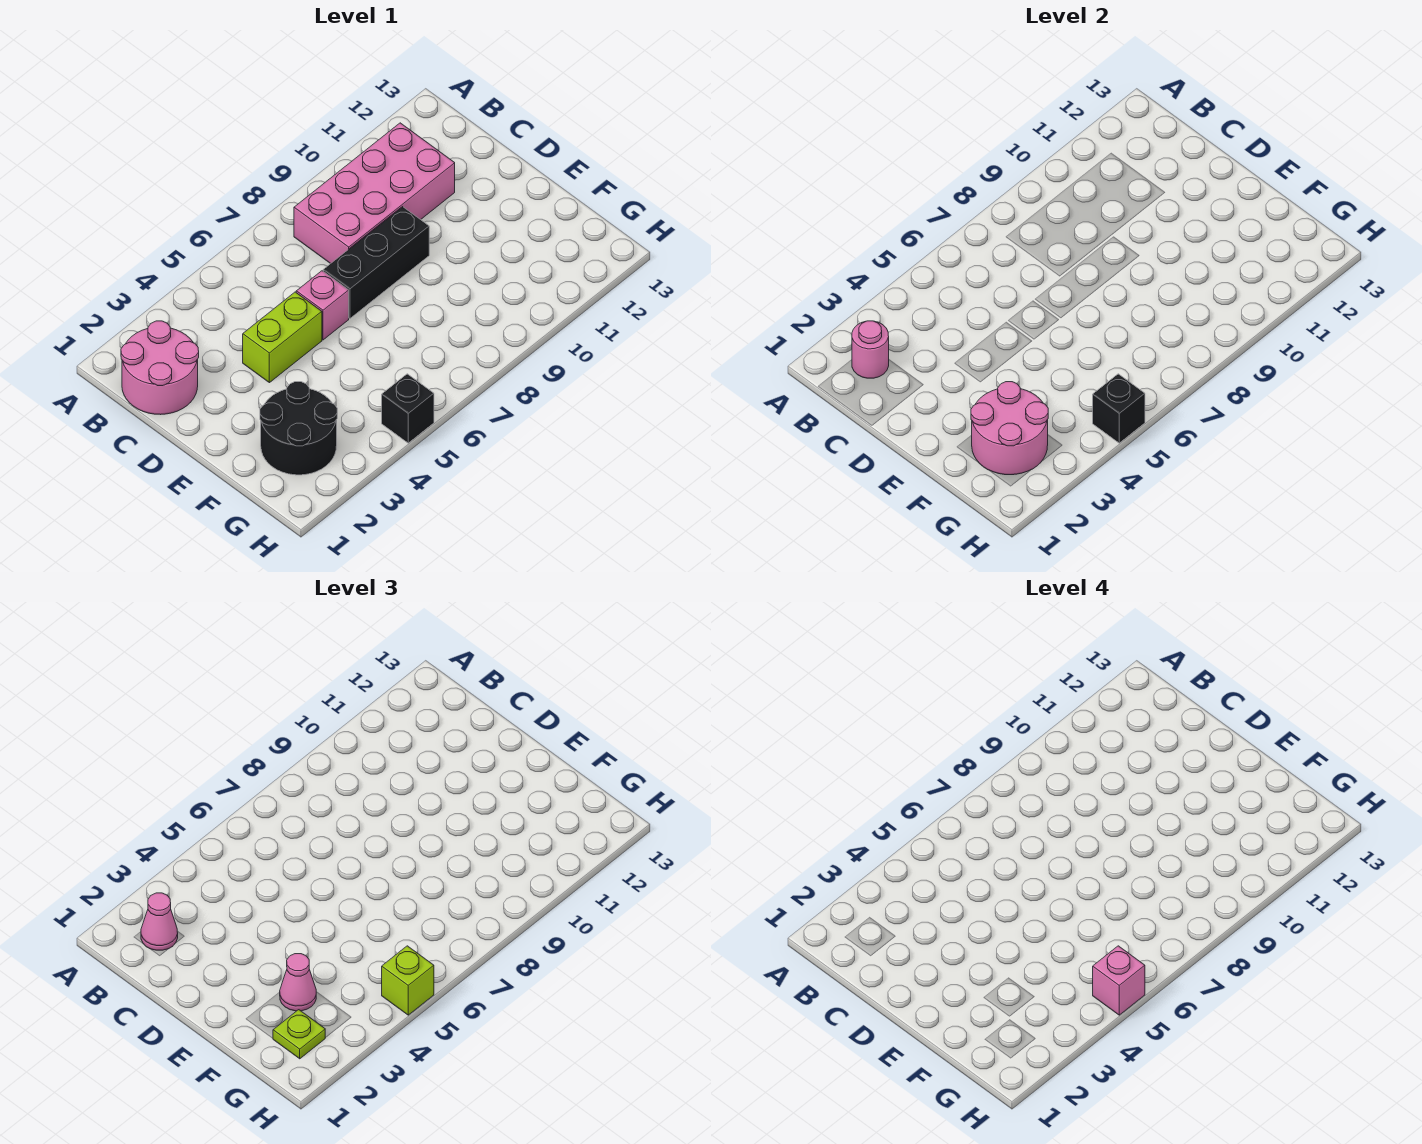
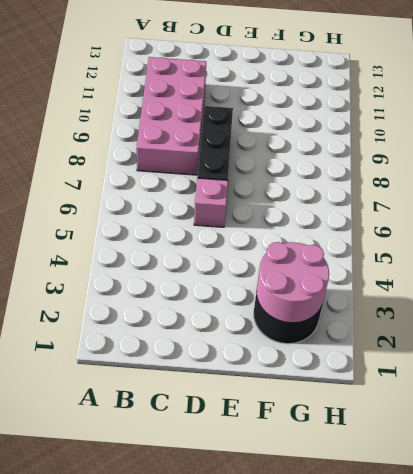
none -> pink 2x2 round brick [121,321,199,415]
none -> lime 1x2 brick [243,292,322,383]
none -> black 1x1 brick [382,374,434,443]

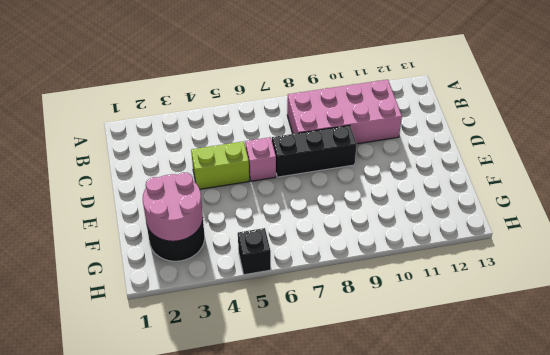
none -> pink 2x2 round brick [121,321,199,415]
none -> pink 1x1 round brick [852,321,889,378]
none -> black 1x1 brick [1093,374,1145,443]

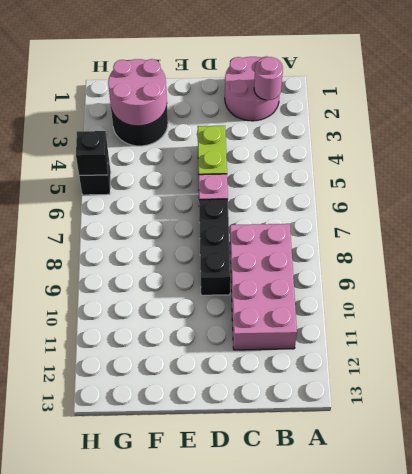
none -> pink 1x1 cone [141,893,178,950]
none -> pink 1x1 cone [280,954,316,1011]
none -> lime 1x1 plate [273,1010,325,1059]

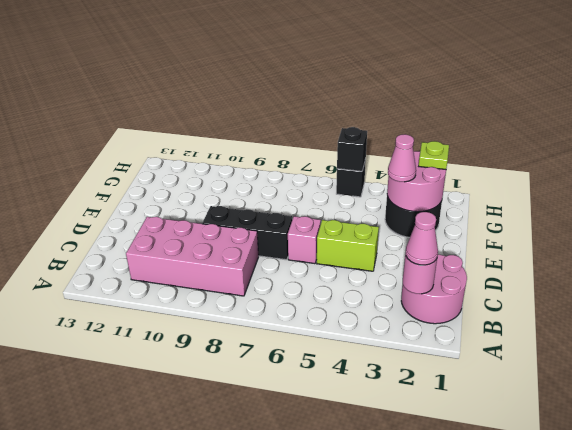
none -> lime 1x1 brick [382,946,434,1015]
none -> pink 1x1 brick [1093,946,1145,1015]

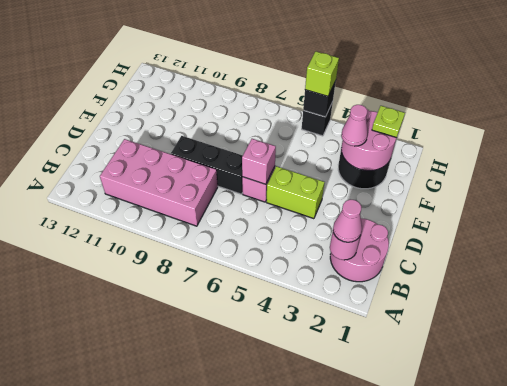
pink 1x1 brick [242,139,276,184] -> pink 1x1 brick moved to [1093,946,1145,1015]

